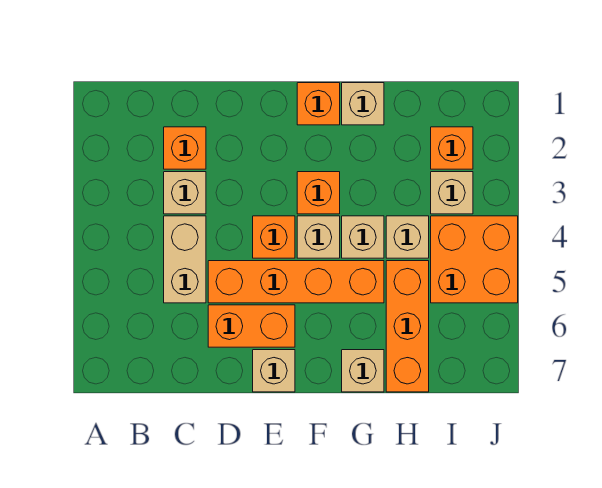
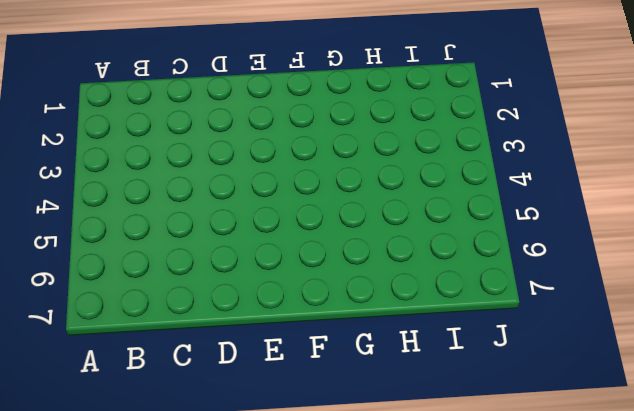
none -> orange 1x1 brick [164,127,206,169]
none -> tan 1x1 brick [164,172,206,214]
none -> tan 1x2 brick [164,216,206,303]

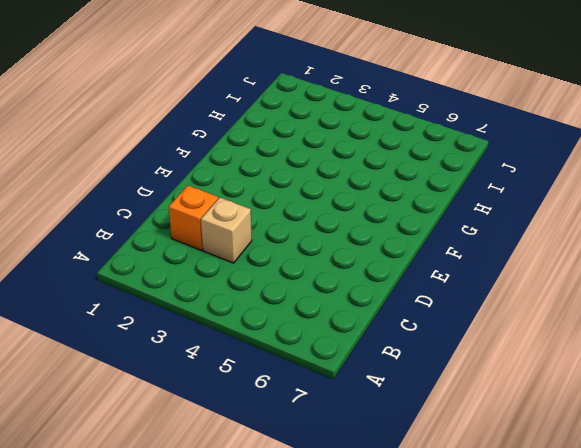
none -> tan 1x2 brick [164,216,206,303]
none -> orange 1x4 brick [208,261,384,303]
none -> orange 1x2 brick [208,305,295,347]

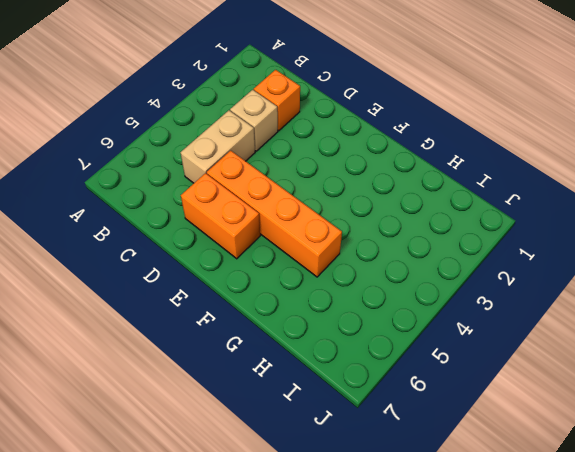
none -> orange 1x1 brick [253,216,295,258]
none -> tan 1x1 brick [253,350,295,392]
none -> orange 1x1 brick [297,83,340,125]

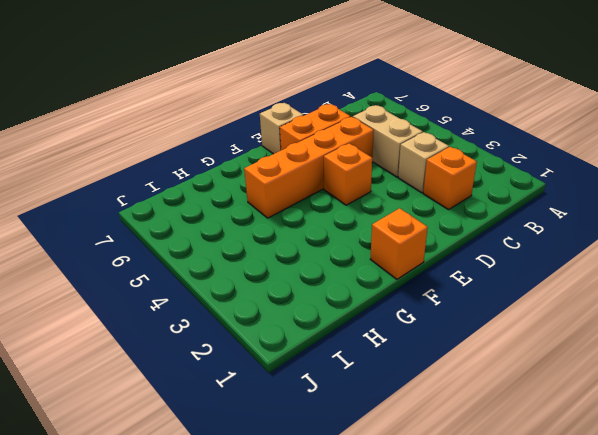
none -> orange 1x1 brick [297,172,340,214]
none -> tan 1x1 brick [297,216,340,258]
none -> tan 1x1 brick [342,83,384,125]

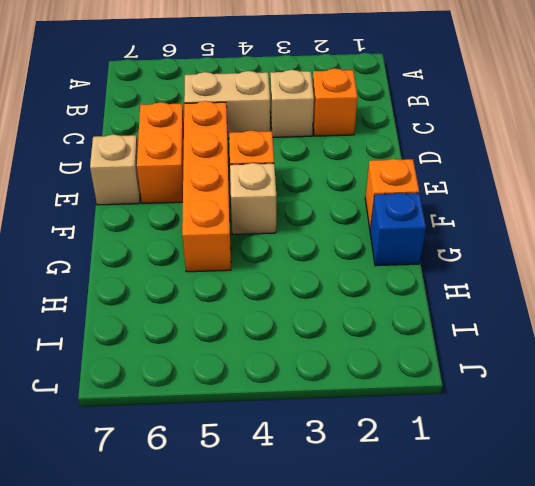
blue 1x1 brick [370,193,426,266] -> tan 1x1 brick [342,83,384,125]
none -> orange 1x1 brick [297,172,340,214]
none -> tan 1x1 brick [342,216,384,258]
none -> tan 1x1 brick [342,350,384,392]

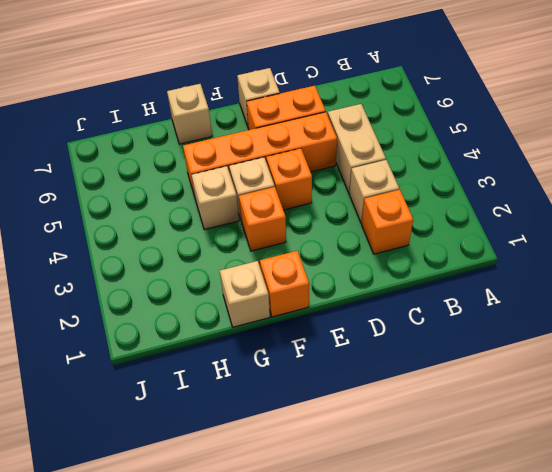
none -> tan 1x1 brick [386,216,429,258]
none -> orange 1x3 brick [386,261,429,392]
none -> orange 1x1 brick [431,127,473,169]

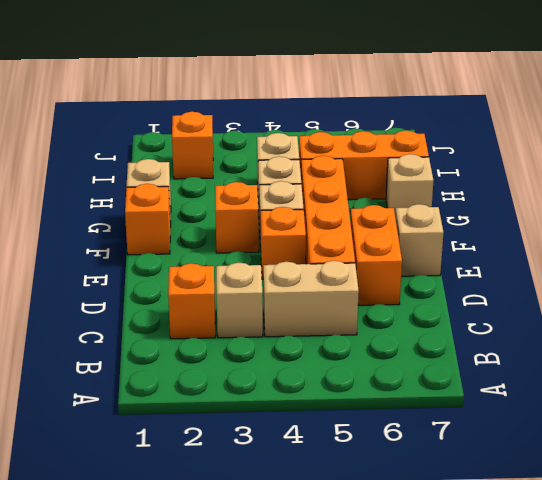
none -> tan 1x1 brick [431,172,473,214]
none -> orange 2x2 brick [431,216,518,303]

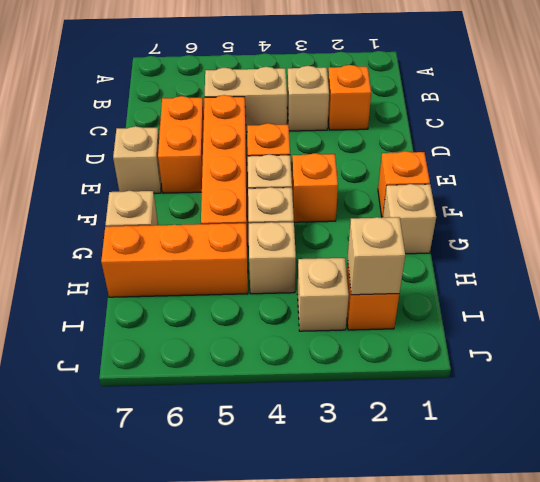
tan 1x1 brick [348,217,405,295] -> none
none -> orange 2x2 brick [431,216,518,303]

